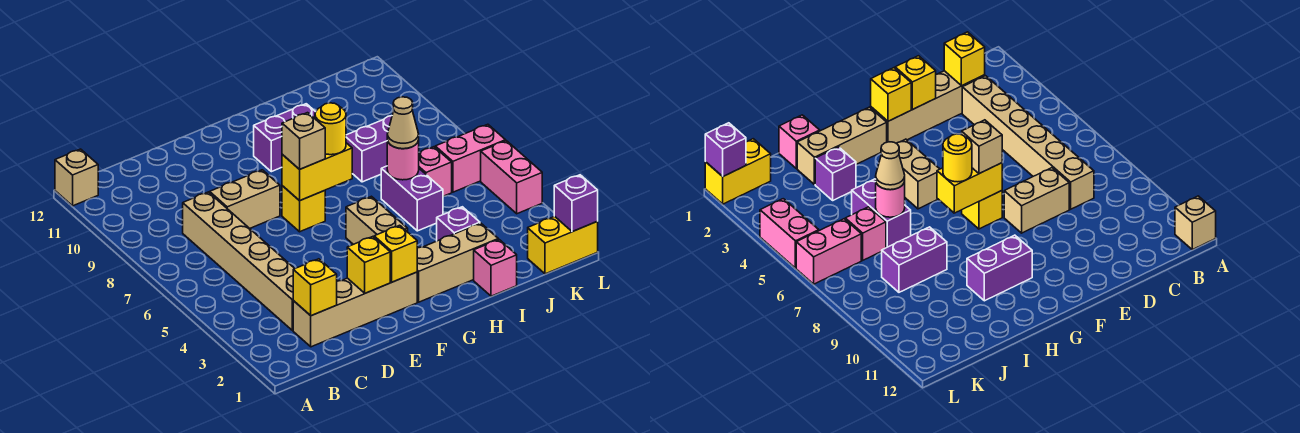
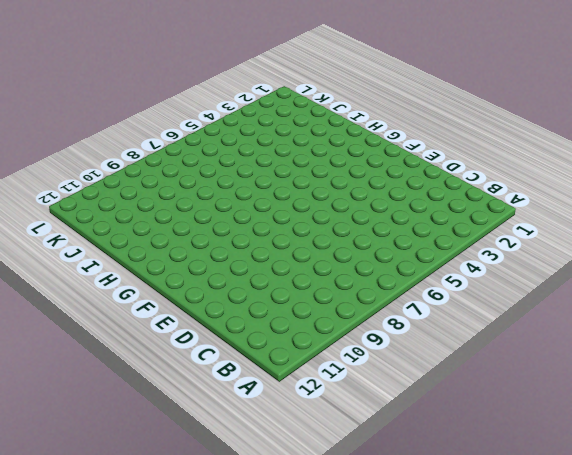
none -> tan 1x1 brick [55,149,98,206]
none -> tan 1x4 brick [293,272,417,347]
none -> tan 1x6 brick [183,192,295,331]

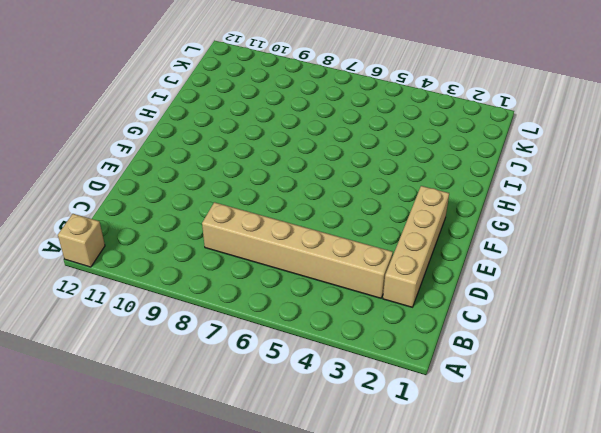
none -> tan 1x2 brick [210,170,280,228]
none -> yellow 1x1 brick [282,186,325,232]
none -> tan 1x3 brick [417,223,498,302]

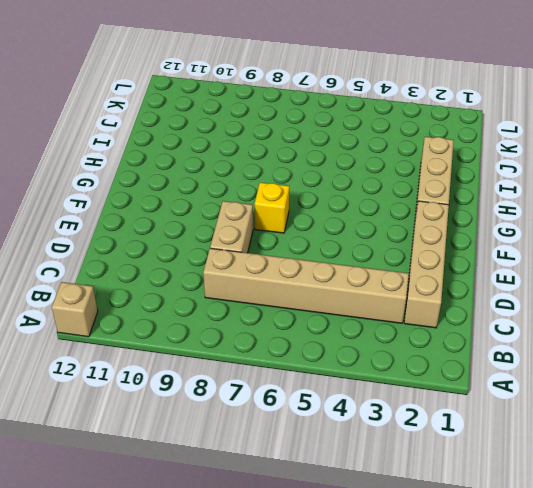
none -> tan 1x2 brick [346,196,408,244]
none -> purple 1x2 brick [254,104,316,172]
none -> pink 1x1 brick [474,239,517,296]

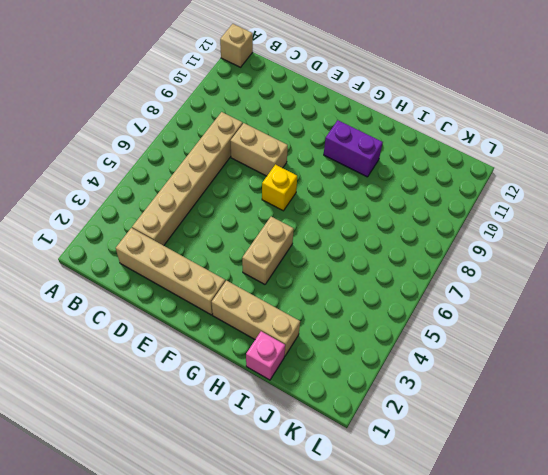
none -> purple 1x1 brick [437,207,480,241]
none -> purple 1x2 brick [381,166,443,231]
none -> purple 1x2 brick [346,116,392,182]

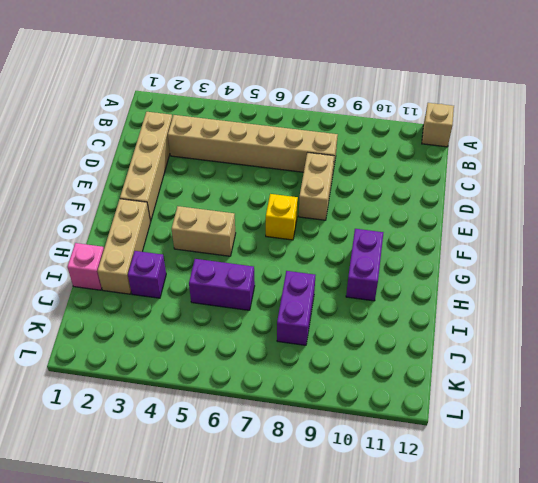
none -> pink 1x1 brick [419,147,452,196]
none -> yellow 1x2 brick [528,216,598,274]
none -> pink 1x2 brick [435,124,506,192]

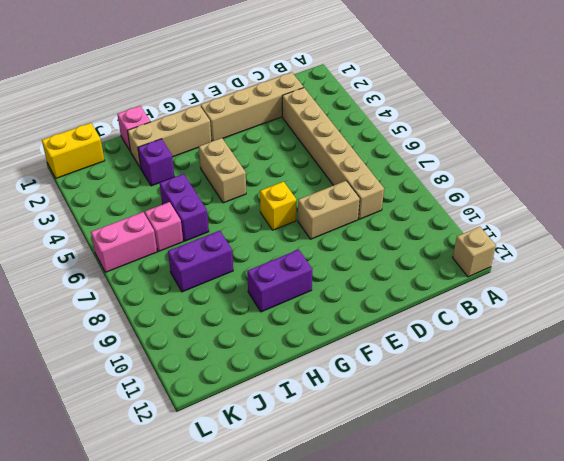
none -> pink 1x2 brick [481,141,542,214]
none -> yellow 1x1 brick [293,259,337,316]
none -> yellow 1x1 brick [347,237,390,293]

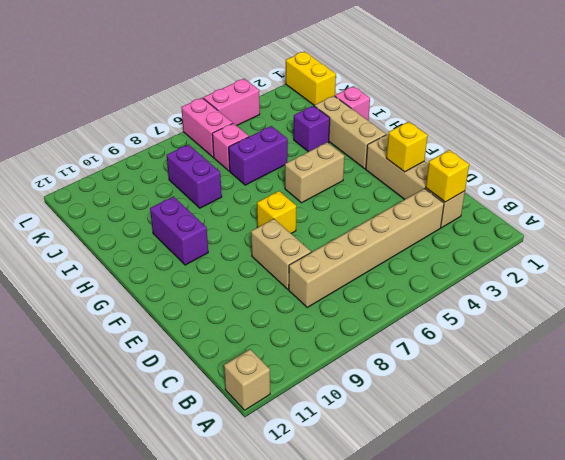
none -> yellow 1x1 brick [374,225,417,282]
none -> yellow 1x2 brick [282,143,352,201]
none -> pink 1x1 round brick [387,140,419,180]

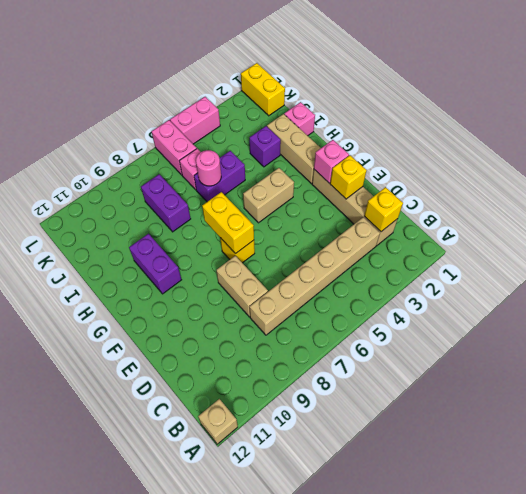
pink 1x1 brick [314,140,349,183] -> yellow 1x1 brick [374,225,417,282]
none -> purple 1x1 brick [554,175,598,232]
none -> tan 1x1 brick [282,113,325,169]
none -> yellow 1x1 round brick [315,103,346,155]

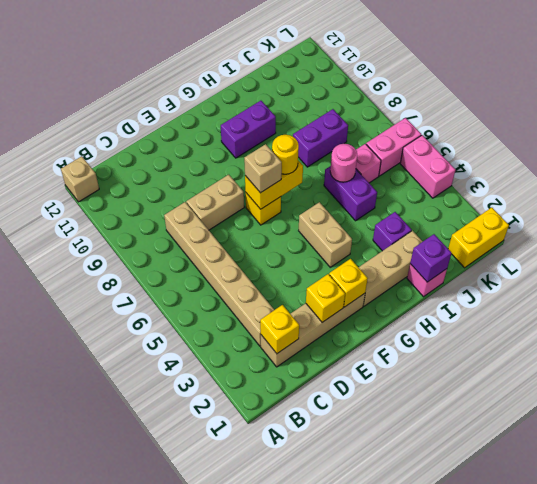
purple 1x1 brick [410,234,452,282] -> purple 1x1 brick moved to [554,175,598,232]
none -> tan 1x1 cone [387,97,419,149]

